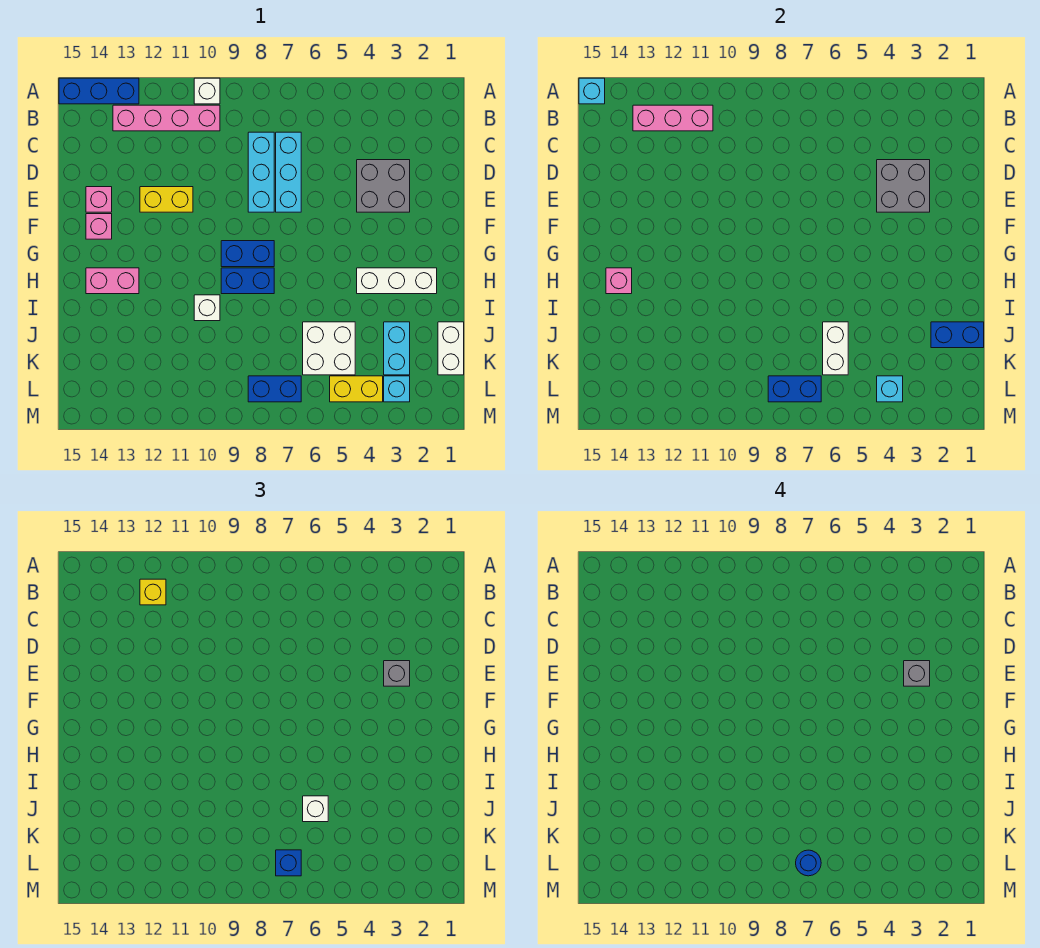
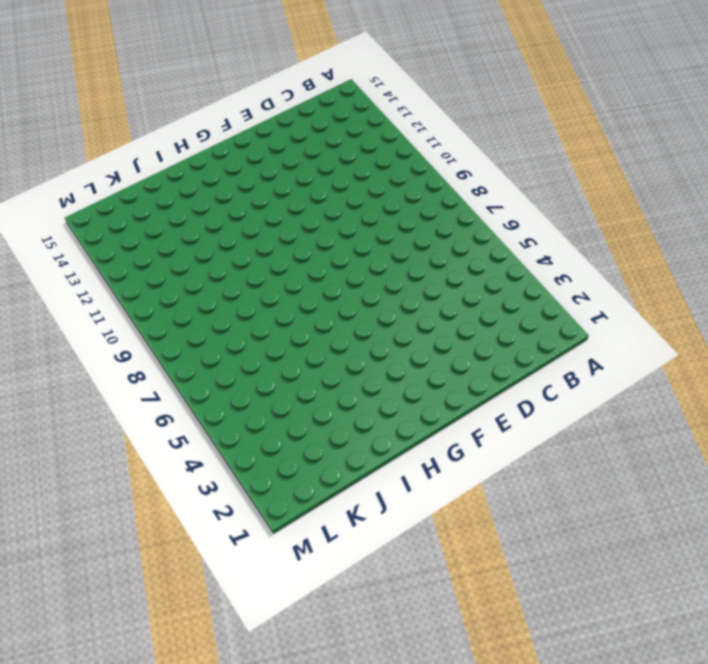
none -> white 1x1 brick [194,78,220,104]
none -> blue 1x3 brick [59,78,139,104]
none -> pink 1x4 brick [113,105,220,131]
none -> cyan 1x3 brick [276,132,301,212]

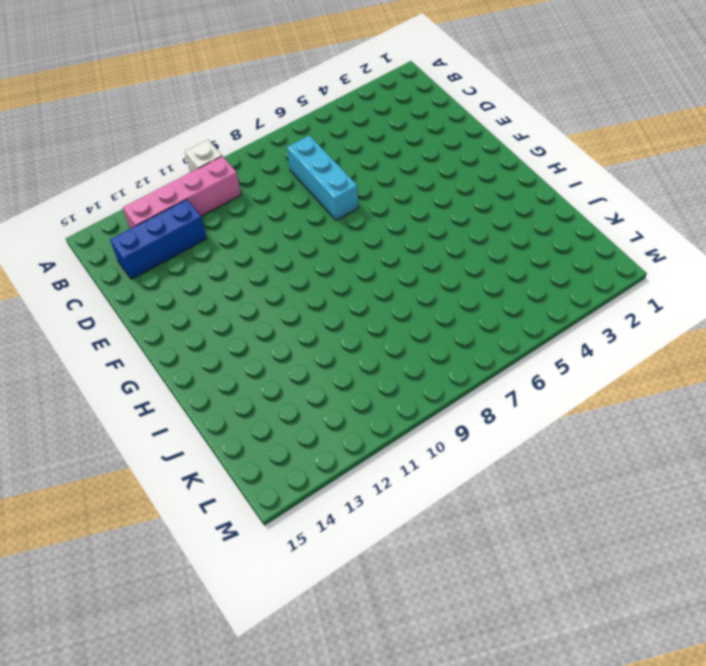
blue 1x3 brick [110,199,207,279] -> blue 1x3 brick moved to [59,78,139,104]
none -> cyan 1x3 brick [248,132,274,212]
none -> grey 2x2 brick [357,160,410,212]
none -> yellow 1x2 brick [140,187,193,212]
none -> pink 1x1 brick [86,187,112,212]

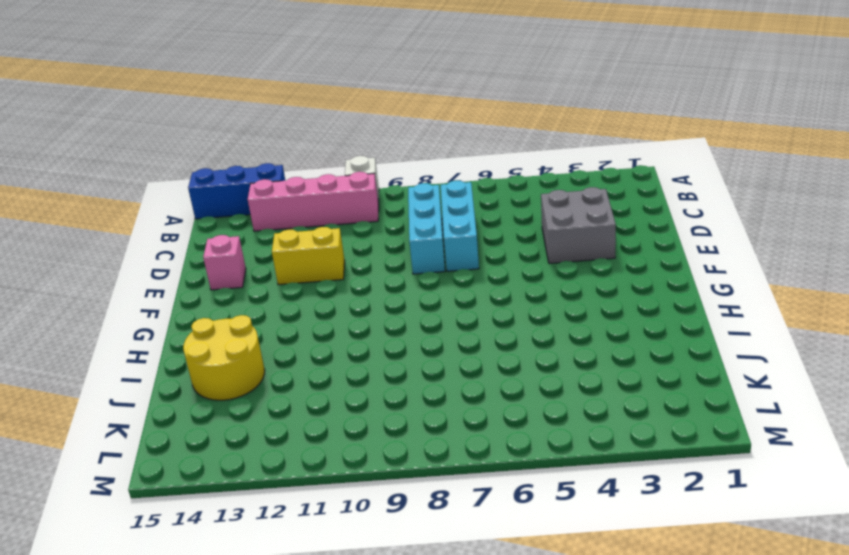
yellow 2x2 round brick [183,315,265,400] -> none
none -> pink 1x1 brick [86,214,112,239]
none -> blue 1x2 brick [221,241,274,267]
none -> white 1x3 brick [357,268,437,294]
none -> blue 1x2 brick [221,268,274,294]

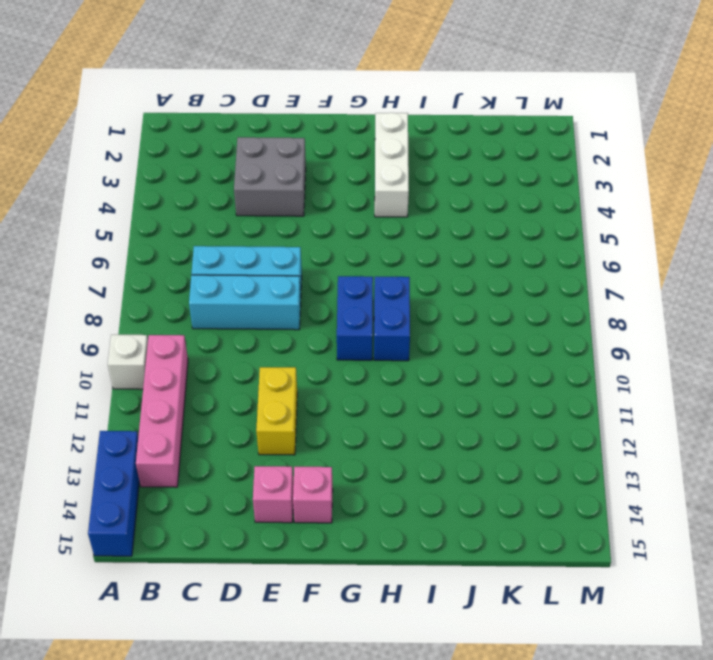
none -> pink 1x2 brick [86,268,139,294]
none -> white 1x1 brick [194,295,220,321]
none -> white 1x2 brick [438,322,464,375]
none -> cyan 1x2 brick [384,322,410,375]

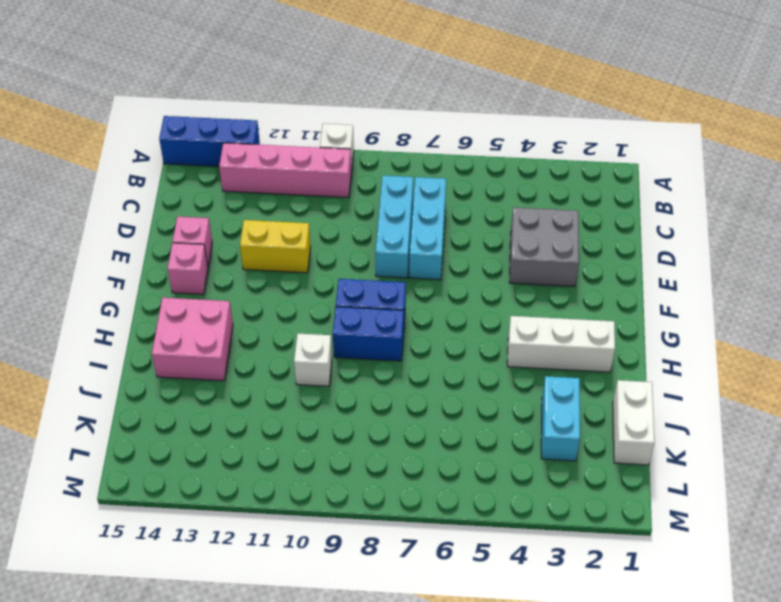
pink 2x2 brick [152,298,233,381] -> pink 1x2 brick [86,268,139,294]
none -> white 2x2 brick [303,322,355,375]
none -> cyan 1x1 brick [384,376,410,402]
none -> yellow 1x2 brick [330,376,383,402]
none -> blue 1x2 brick [248,376,301,402]

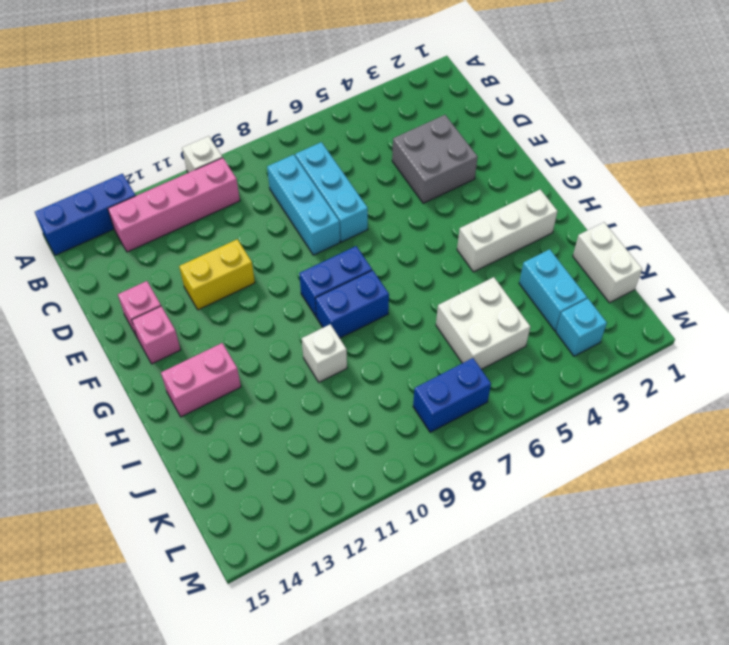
none -> yellow 1x2 brick [330,376,383,402]
none -> cyan 1x1 brick [579,78,605,104]
none -> pink 1x3 brick [633,105,713,131]
none -> grey 2x2 brick [877,160,930,212]

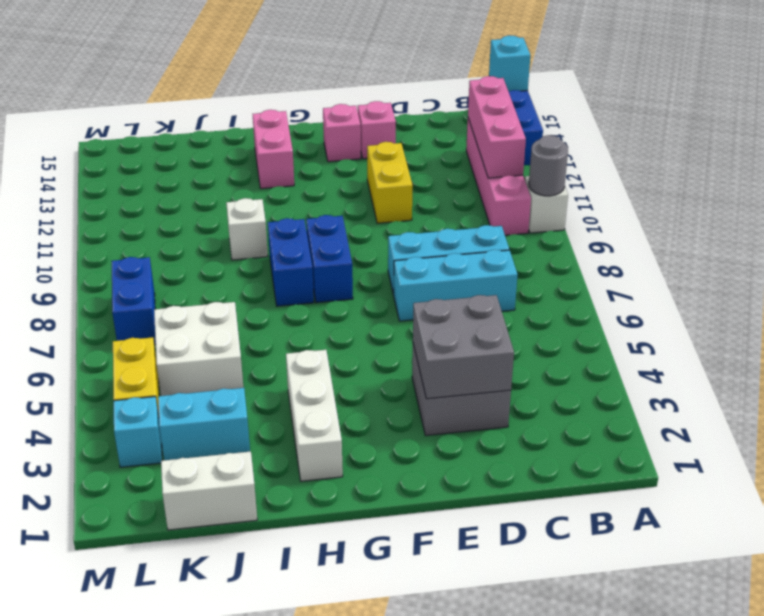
grey 1x1 round brick [529,135,568,196] -> none
none -> pink 1x1 brick [606,268,632,294]
none -> blue 1x2 brick [931,322,984,348]
none -> white 1x2 brick [823,322,848,375]
none -> cyan 1x1 brick [877,376,903,402]

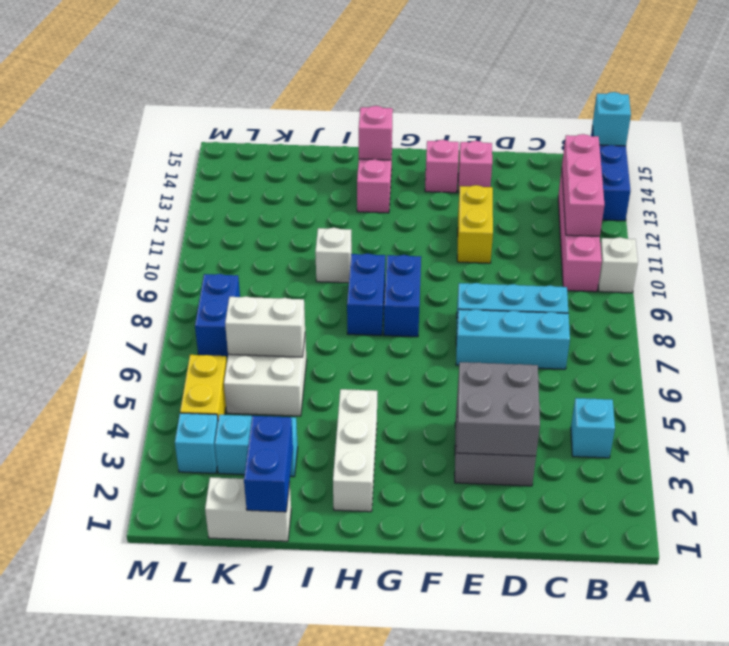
cyan 1x1 brick [571,398,615,458] -> cyan 1x1 brick moved to [877,376,903,402]
none -> blue 1x2 brick [768,376,821,402]
none -> yellow 1x1 brick [140,579,166,605]
none -> grey 1x1 brick [384,661,410,686]
none -> white 1x1 brick [303,796,328,822]

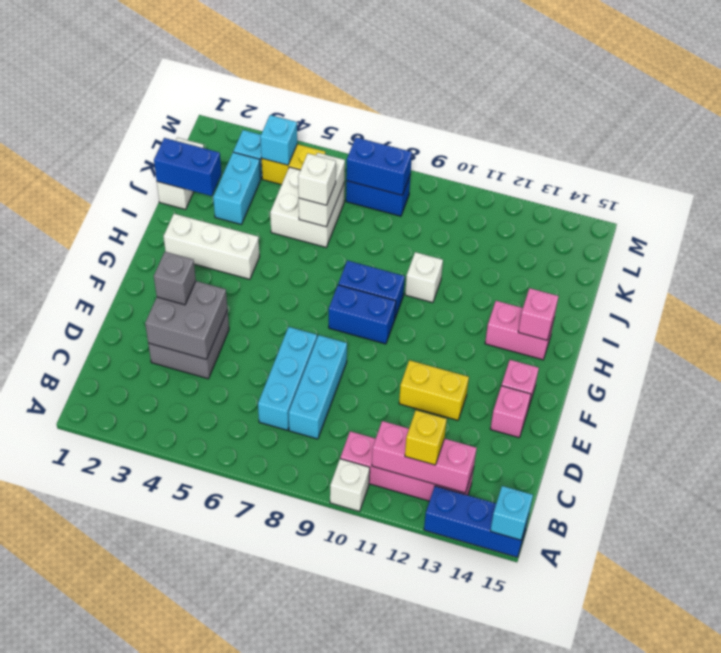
none -> blue 1x1 brick [276,850,301,876]
none -> grey 1x1 brick [904,661,930,686]
none -> blue 1x1 round brick [796,850,821,876]

